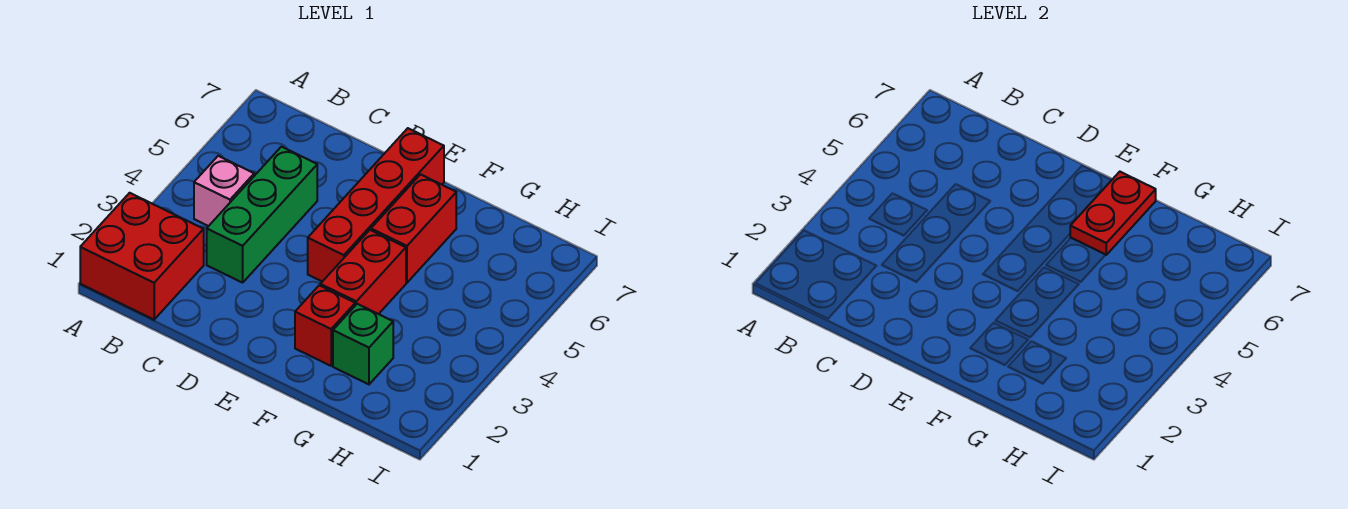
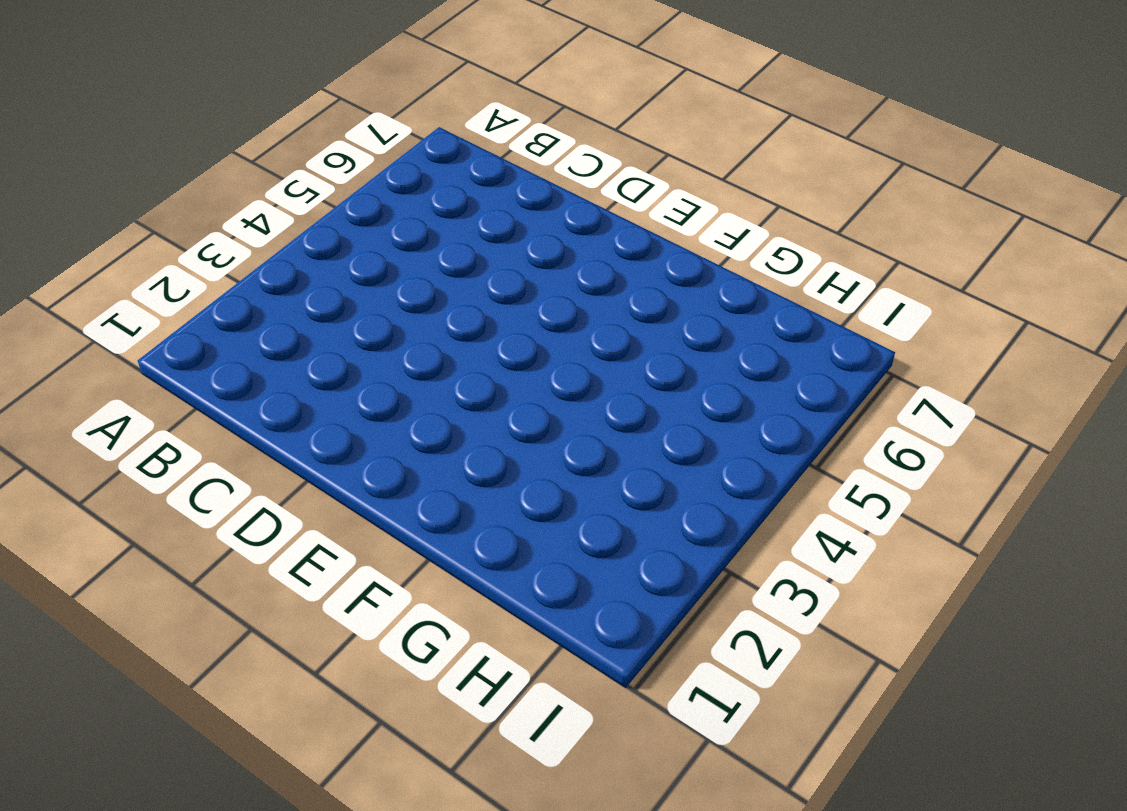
none -> red 2x2 brick [80,193,204,320]
none -> pink 1x1 brick [194,156,254,226]

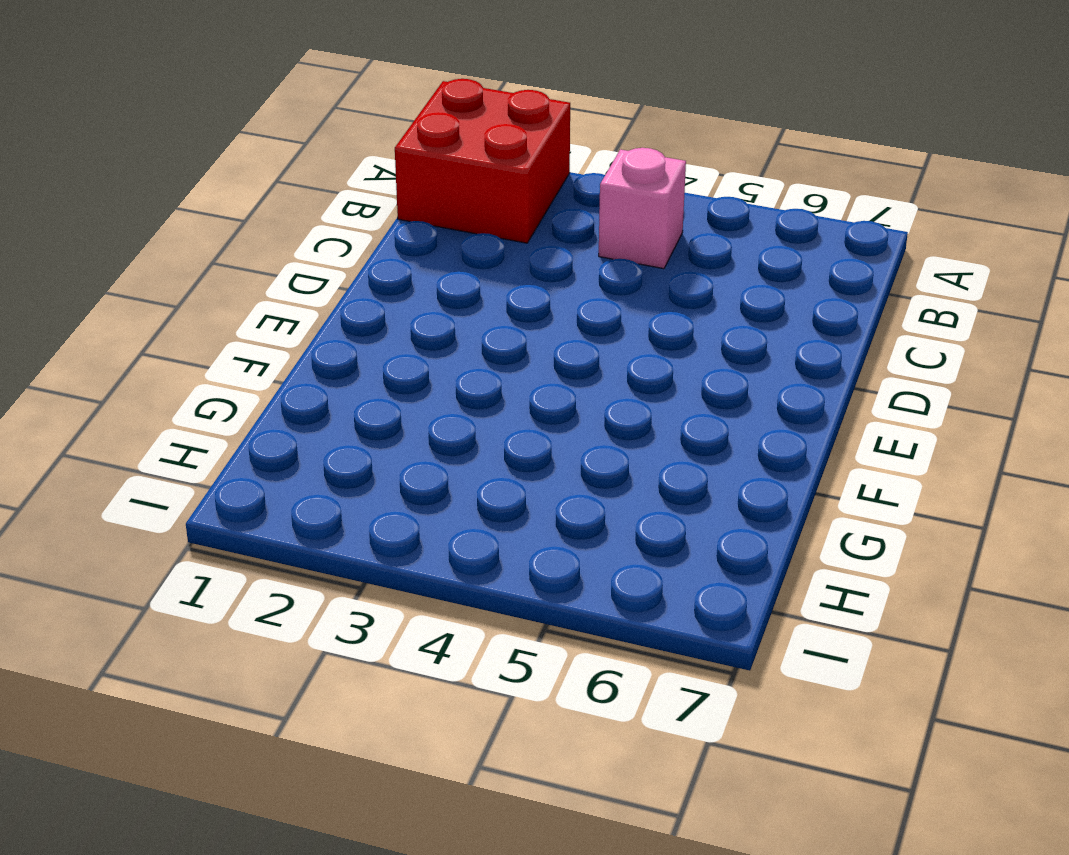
none -> green 1x3 brick [207,147,317,283]
none -> red 1x4 brick [308,128,444,282]

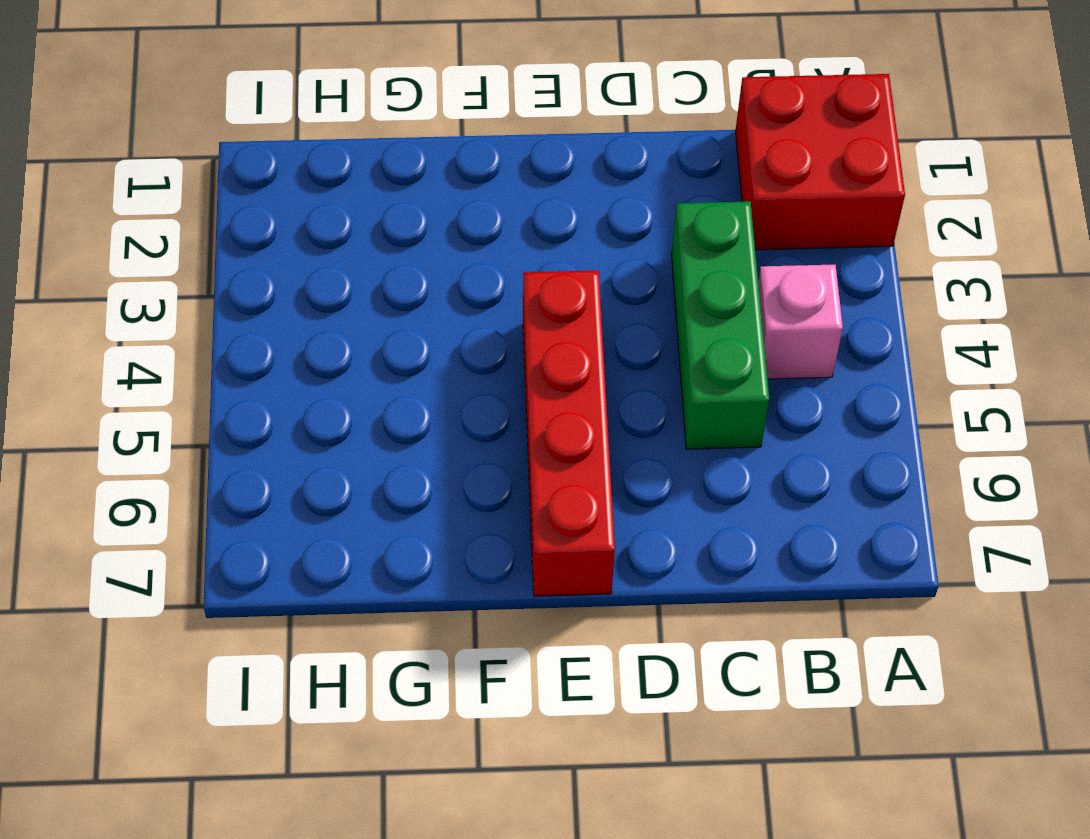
none -> red 1x1 brick [295,285,355,366]
none -> red 1x2 brick [320,230,406,314]

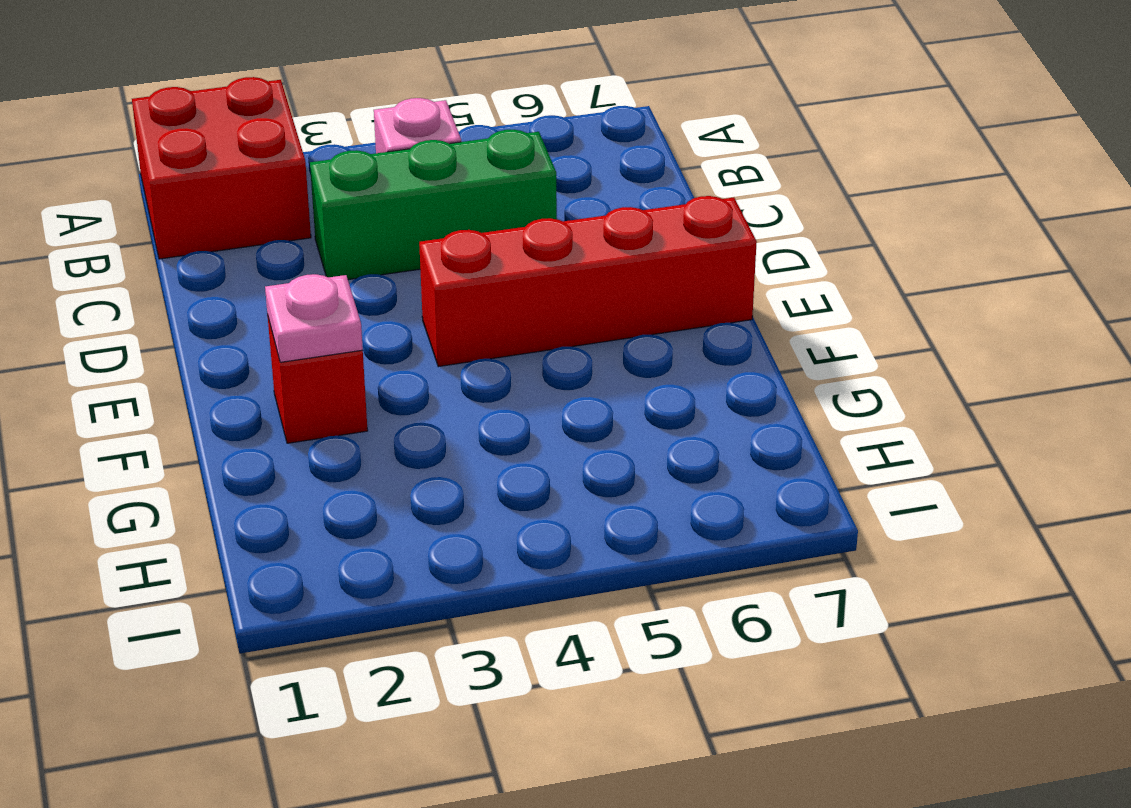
pink 1x1 plate [265,274,363,362] -> none
none -> red 1x2 brick [320,230,406,314]
none -> red 1x2 brick [371,174,456,283]

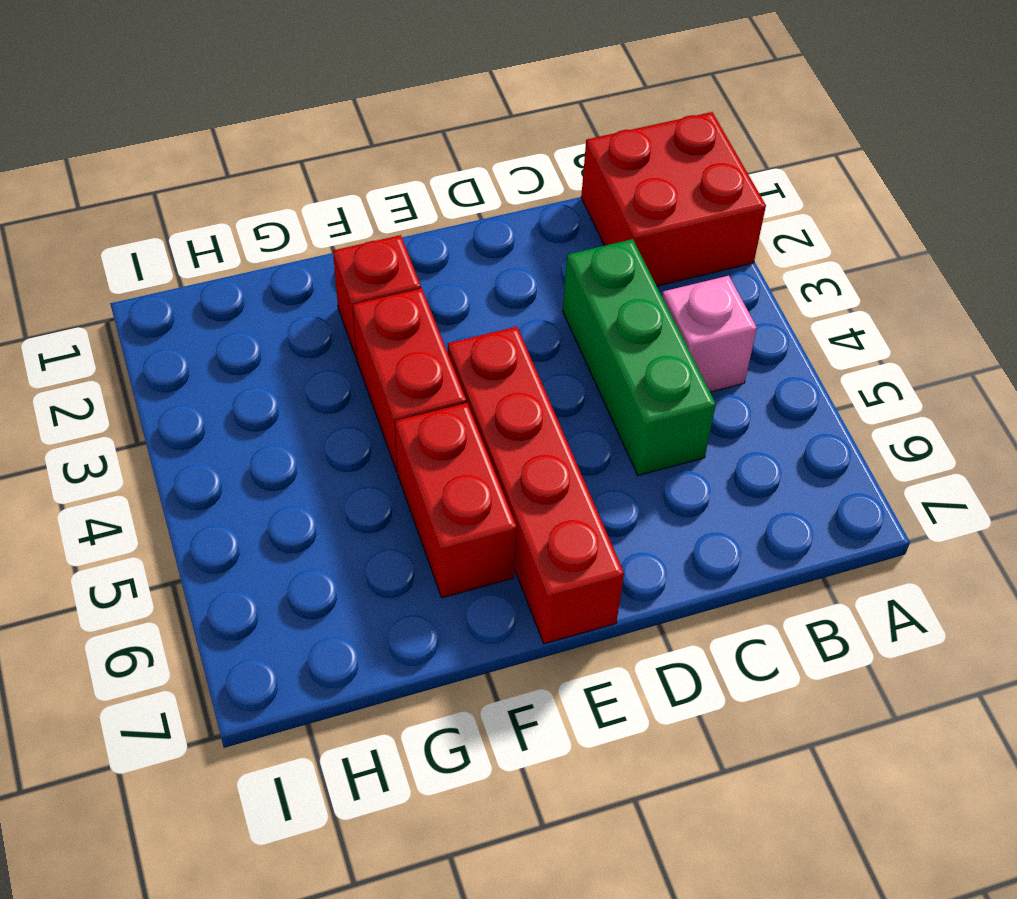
none -> green 1x1 brick [333,304,393,384]
none -> red 1x2 plate [1070,172,1156,255]

